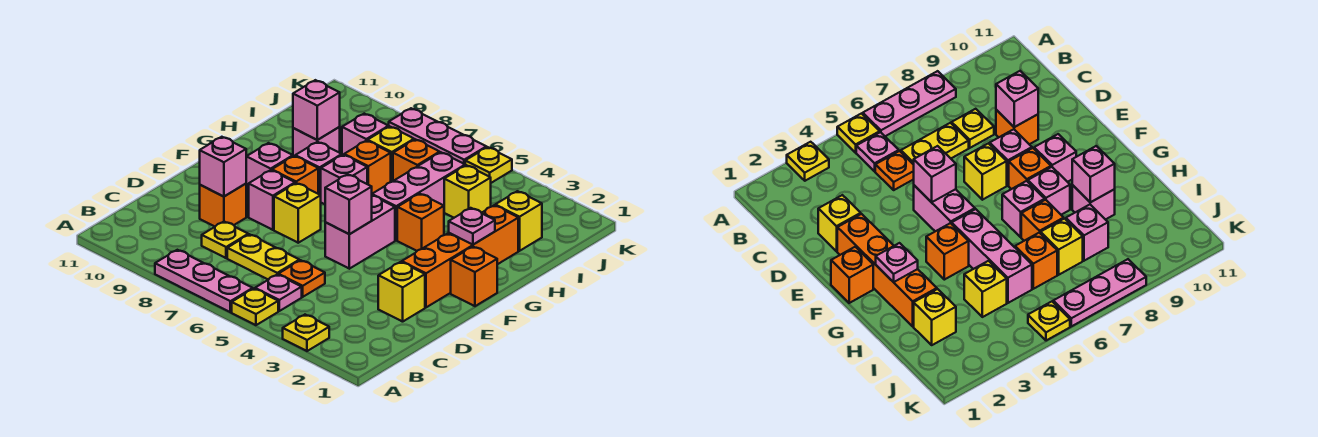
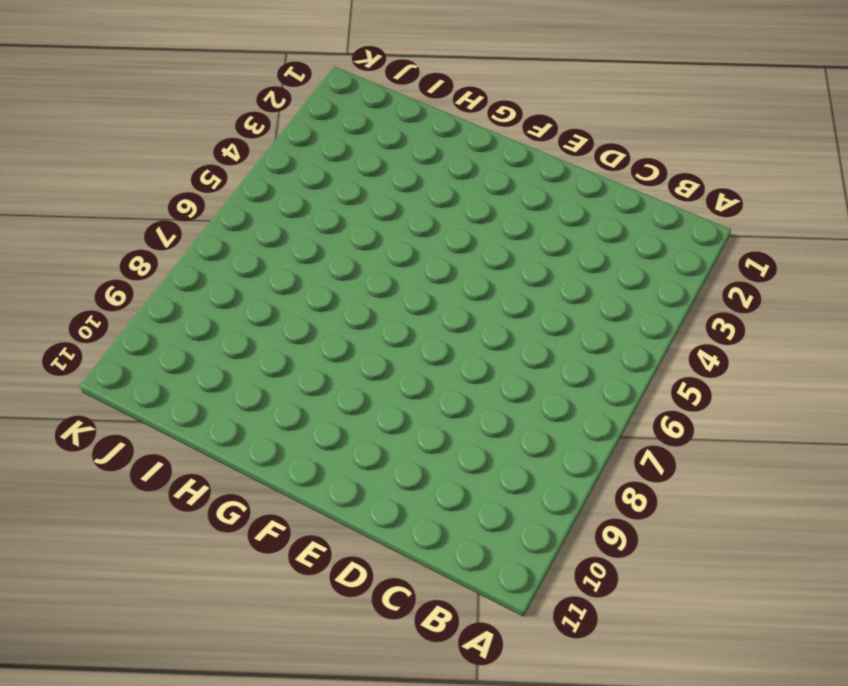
none -> yellow 1x1 plate [283,315,329,351]
none -> yellow 1x1 plate [232,289,278,325]
none -> pink 1x3 plate [155,250,253,312]
none -> pink 1x1 plate [255,274,302,311]

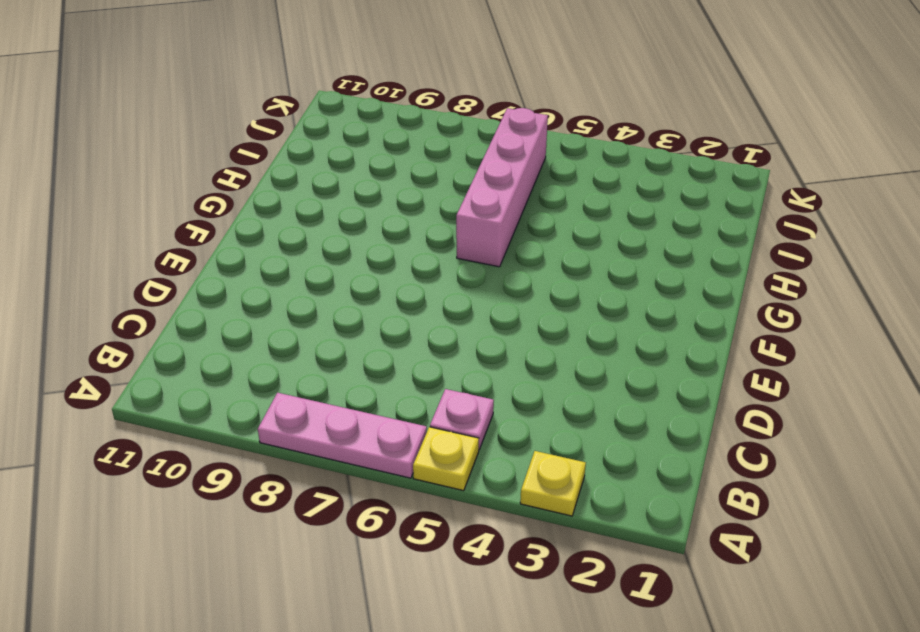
pink 1x4 brick [456,108,548,267] -> orange 1x1 brick [393,139,440,181]
none -> orange 1x1 plate [278,260,325,297]
none -> yellow 1x2 plate [227,234,299,280]
none -> yellow 1x1 plate [202,222,248,258]
none -> yellow 1x1 brick [378,262,425,322]

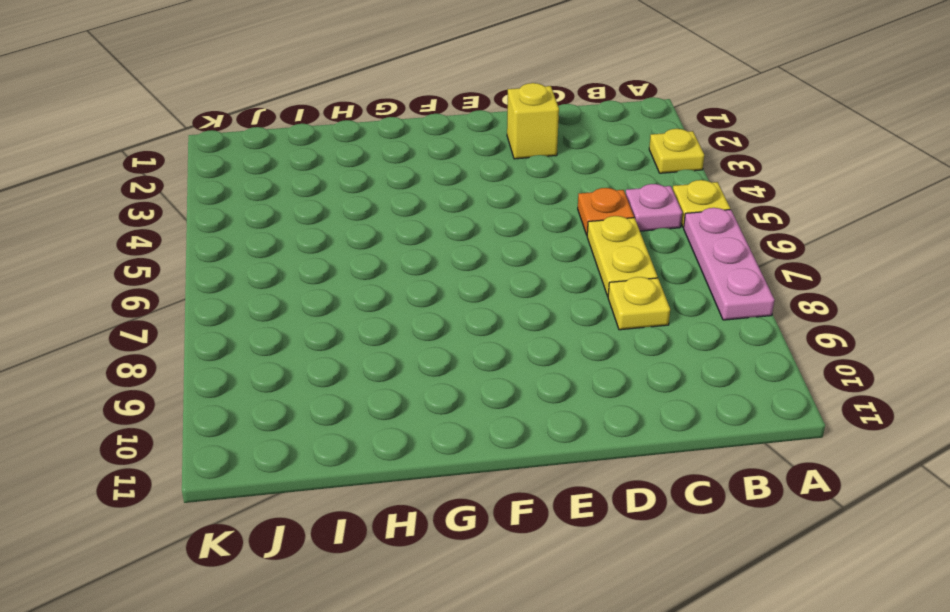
none -> orange 1x1 brick [200,184,246,226]
none -> orange 1x4 brick [402,205,518,307]
none -> pink 1x2 brick [325,196,395,269]
none -> yellow 1x1 brick [274,183,321,243]

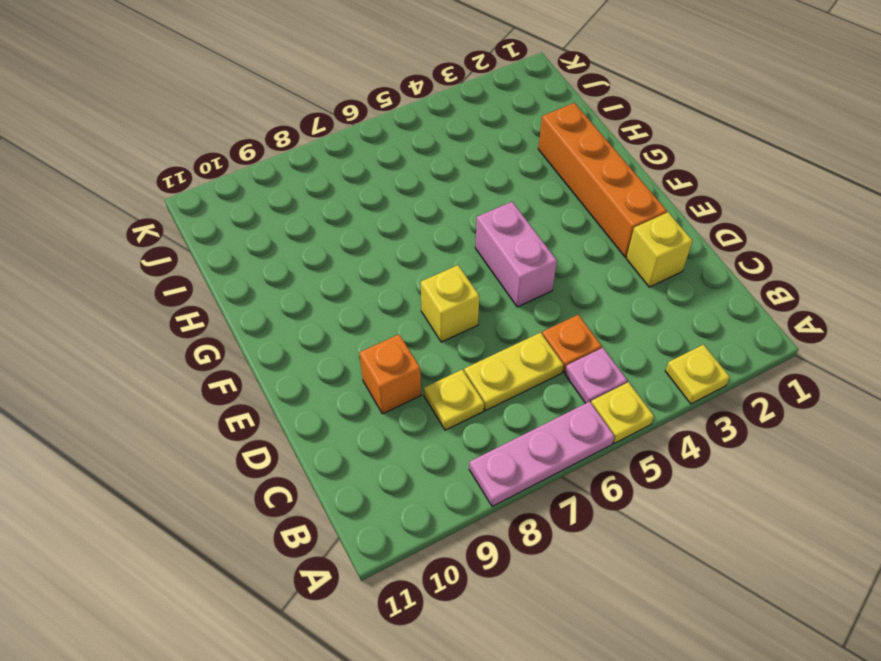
none -> pink 1x1 brick [249,170,295,230]
none -> orange 1x1 brick [451,247,497,306]
none -> orange 1x1 brick [272,156,318,194]
none -> pink 1x1 brick [246,143,293,192]

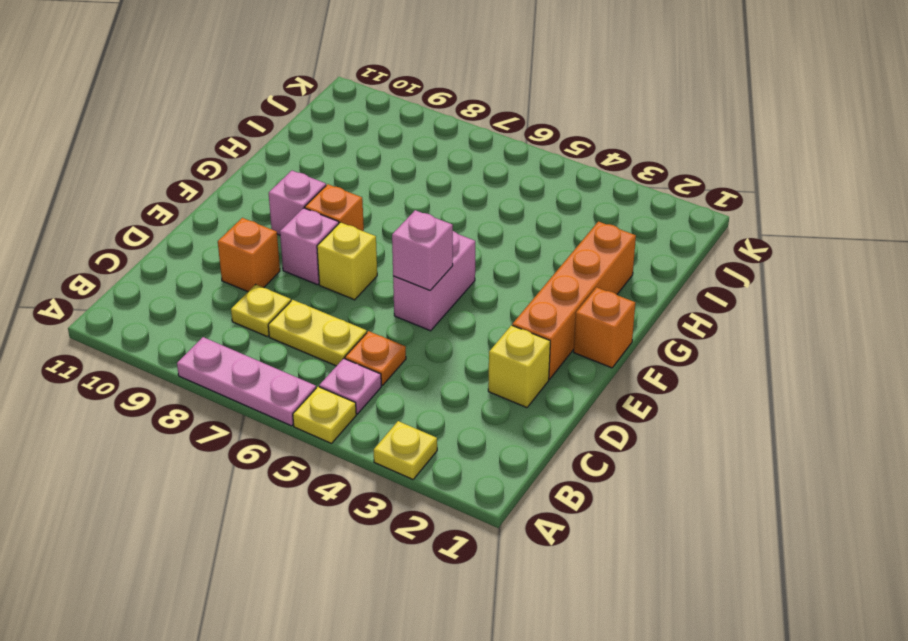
none -> orange 1x1 brick [397,194,444,251]
none -> pink 1x3 brick [372,152,465,240]
none -> pink 1x1 brick [321,155,367,204]
none -> pink 1x1 brick [295,142,342,195]

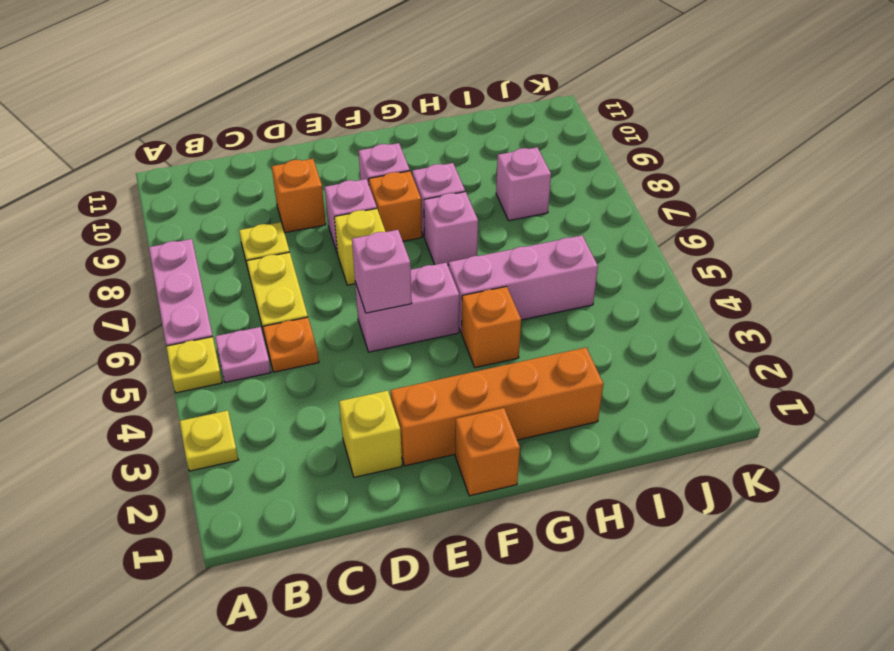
none -> orange 1x1 brick [344,141,391,194]
none -> pink 1x1 brick [293,127,340,156]
none -> yellow 1x1 brick [495,191,542,251]
none -> yellow 1x1 brick [444,165,491,218]

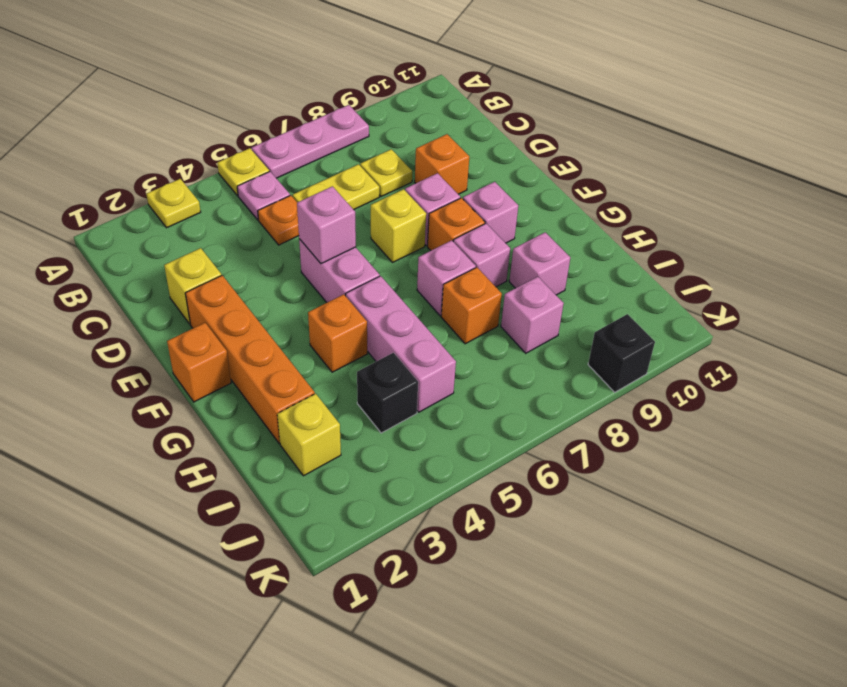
black 1x1 brick [357,353,418,433] -> yellow 1x1 brick [444,165,491,218]
black 1x1 brick [588,314,655,392] -> none
none -> orange 1x1 brick [393,139,440,181]
none -> yellow 1x1 brick [368,127,414,182]
none -> yellow 1x1 plate [465,147,512,183]
none -> pink 1x3 plate [389,108,486,164]

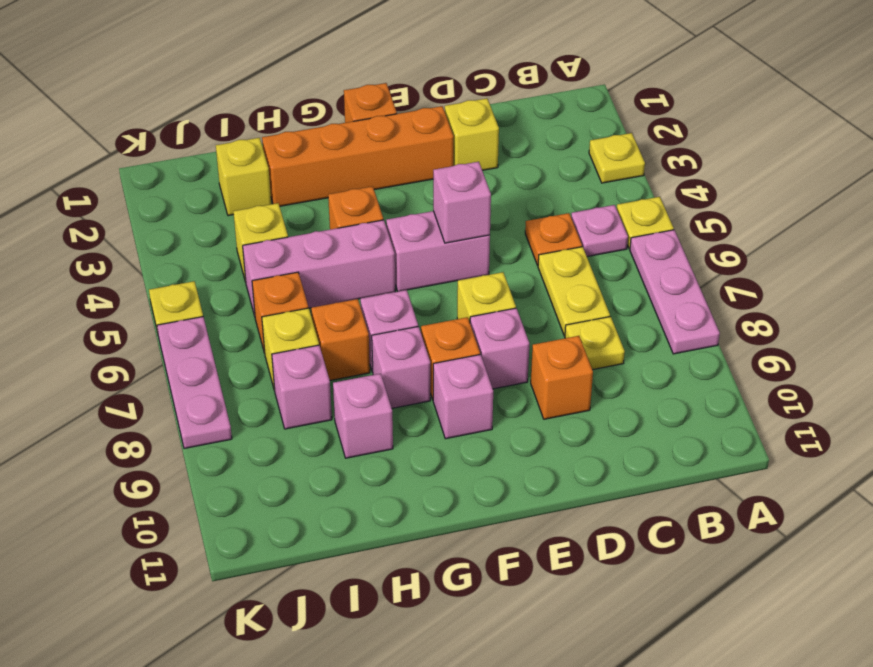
none -> pink 1x1 brick [200,137,246,197]
none -> pink 1x1 plate [449,208,495,245]
none -> pink 1x1 brick [293,80,340,140]

